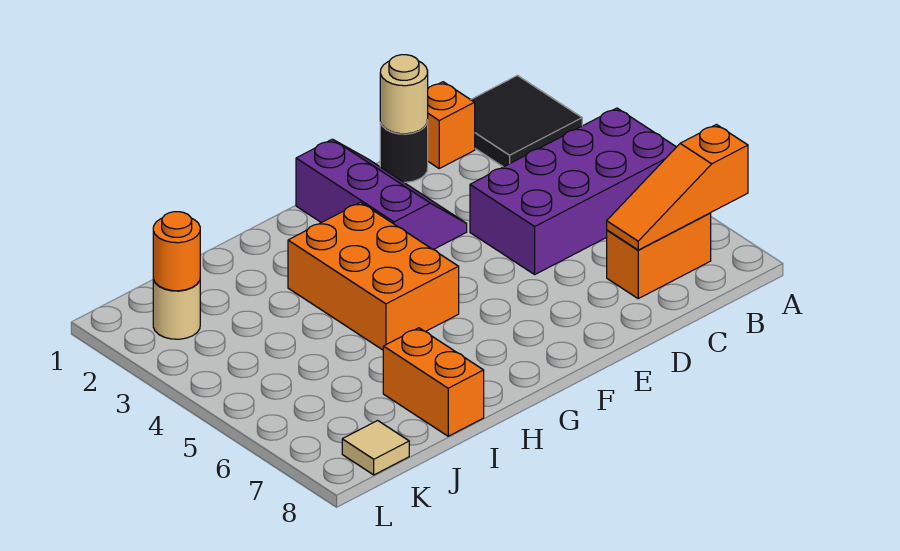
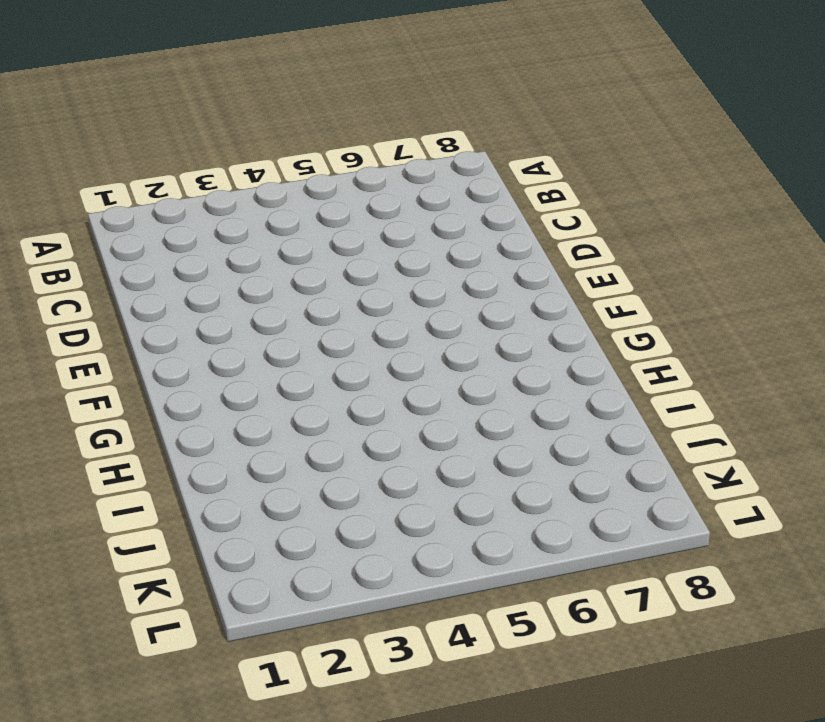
none -> black 2x2 tile [471,76,582,167]
none -> purple 2x4 brick [470,108,676,274]
none -> orange 1x2 brick [607,213,711,299]

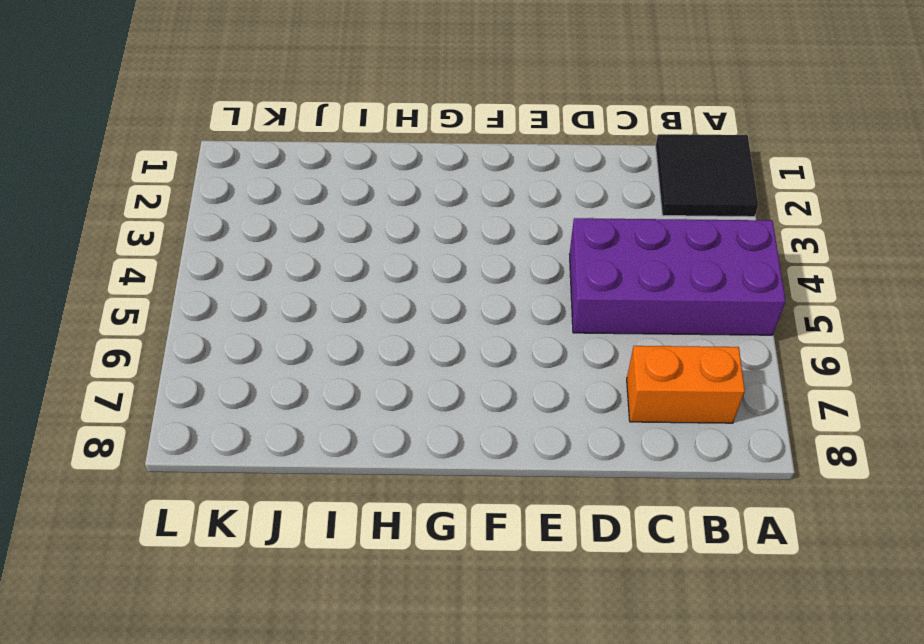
none -> orange 1x1 brick [428,82,475,168]
none -> black 1x1 round brick [380,120,428,182]
none -> purple 2x3 slope [296,139,467,250]

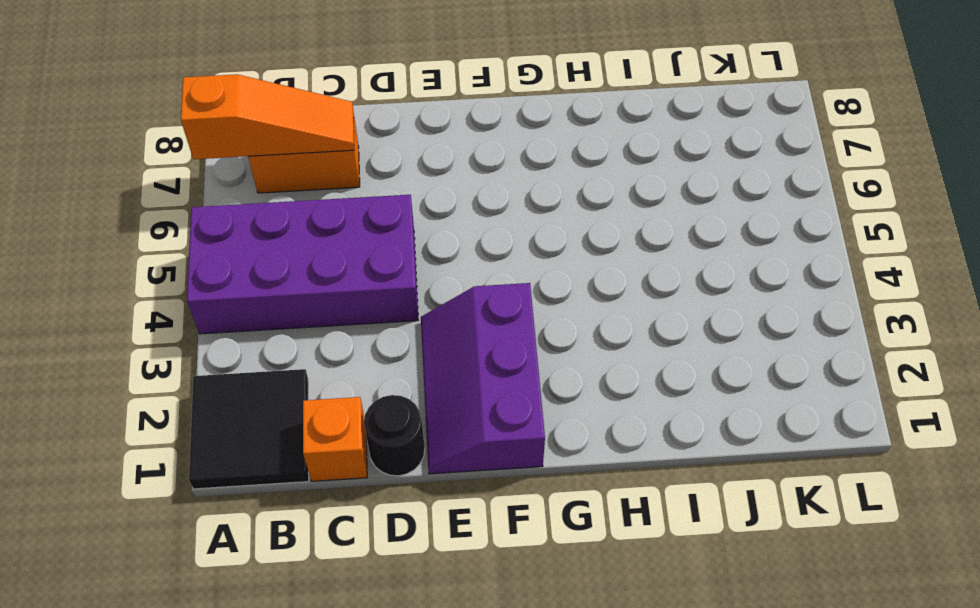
none -> orange 2x3 brick [288,202,459,350]
none -> orange 1x2 brick [383,328,484,436]
none -> tan 1x1 round brick [153,279,200,339]

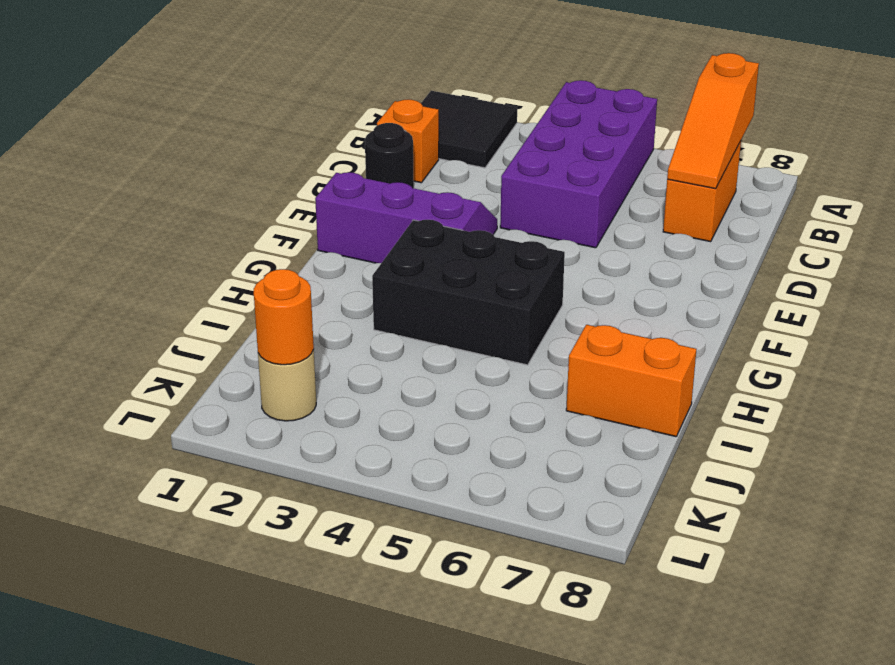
black 2x3 brick [372,220,565,365] -> orange 2x3 brick [288,202,459,350]
none -> tan 1x1 tile [342,421,409,475]
none -> tan 1x1 round brick [380,55,428,134]

